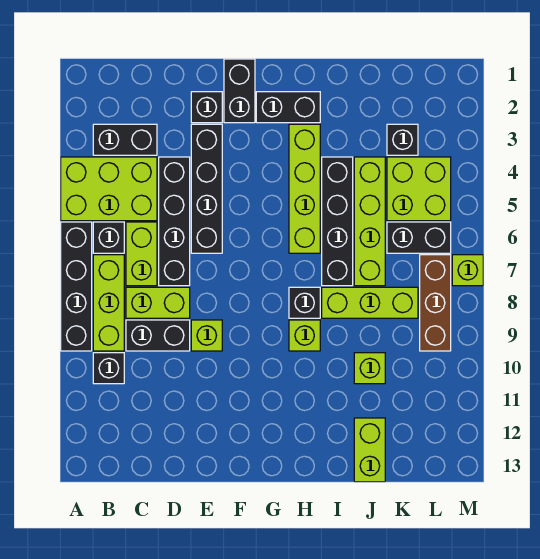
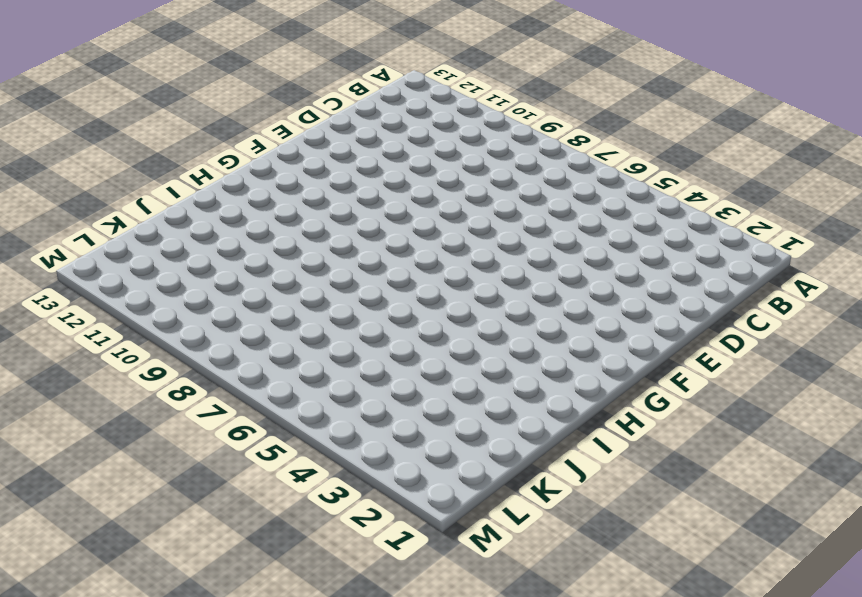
none -> lime 2x3 brick [61,157,157,221]
none -> black 1x4 brick [61,222,92,351]
none -> black 1x2 brick [93,124,157,155]

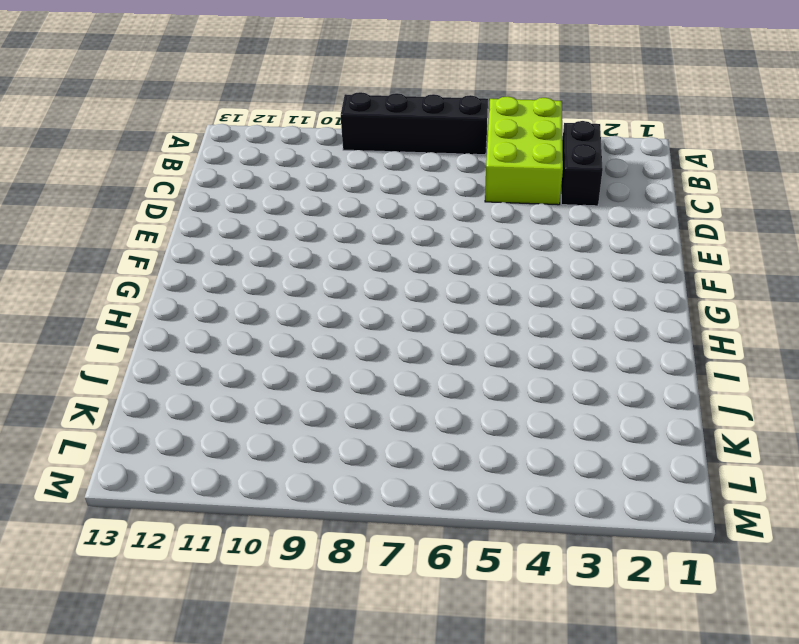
none -> black 1x1 brick [93,222,124,253]
none -> lime 1x3 brick [93,255,124,351]
none -> black 1x1 brick [93,353,124,384]

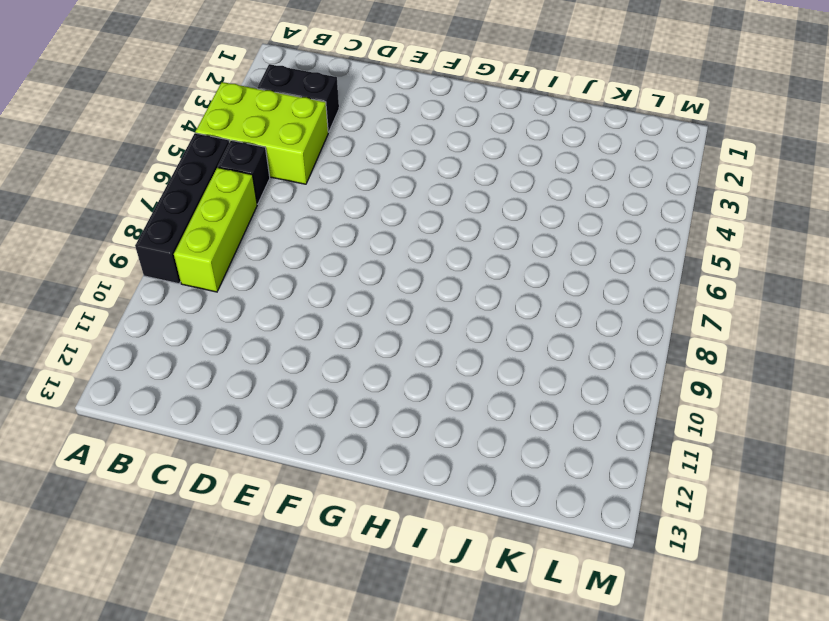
none -> black 1x1 brick [93,353,124,384]
none -> lime 1x2 brick [126,222,157,286]
none -> lime 1x2 brick [126,287,190,318]

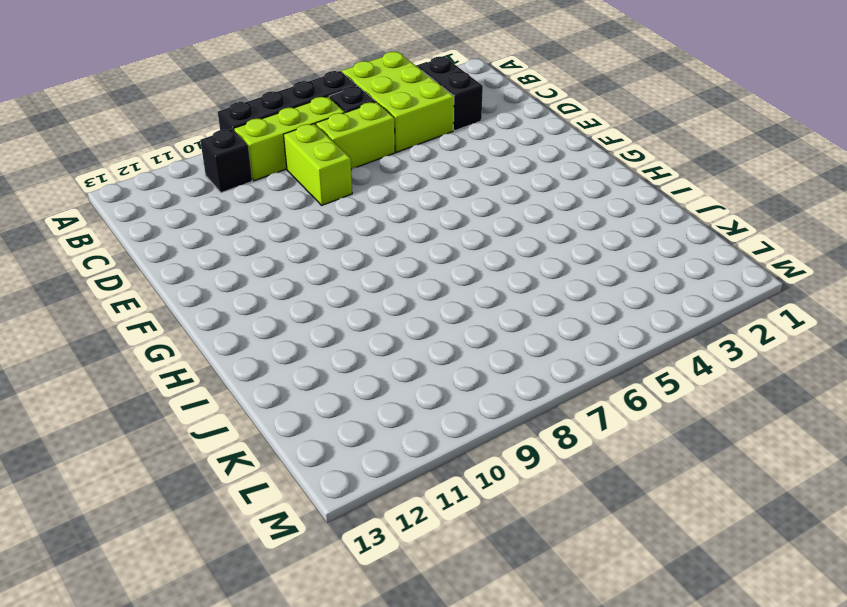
none -> black 1x2 brick [126,320,190,351]
none -> black 1x4 brick [159,157,190,286]
none -> black 1x1 brick [191,92,222,123]

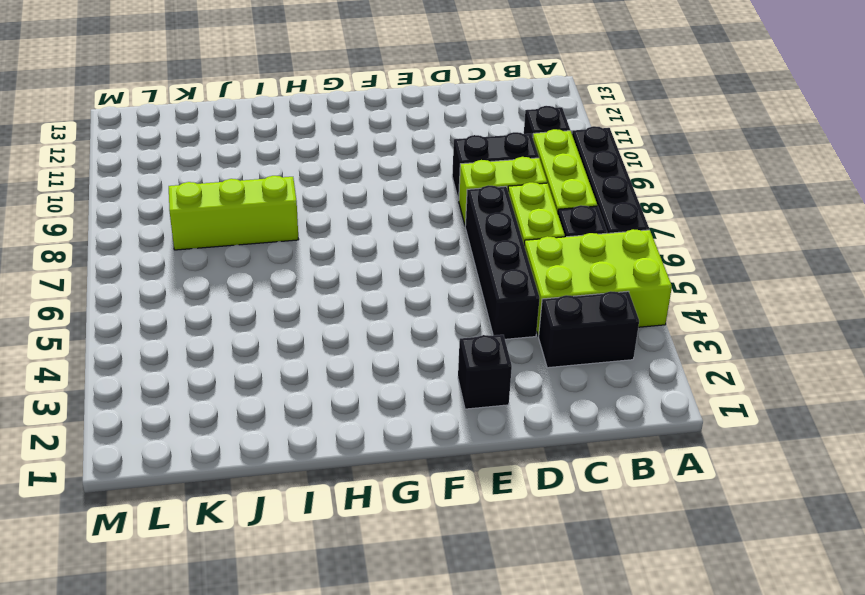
none -> black 1x4 brick [191,124,222,253]
none -> lime 1x1 brick [191,320,222,351]
none -> black 1x2 brick [224,59,255,123]

